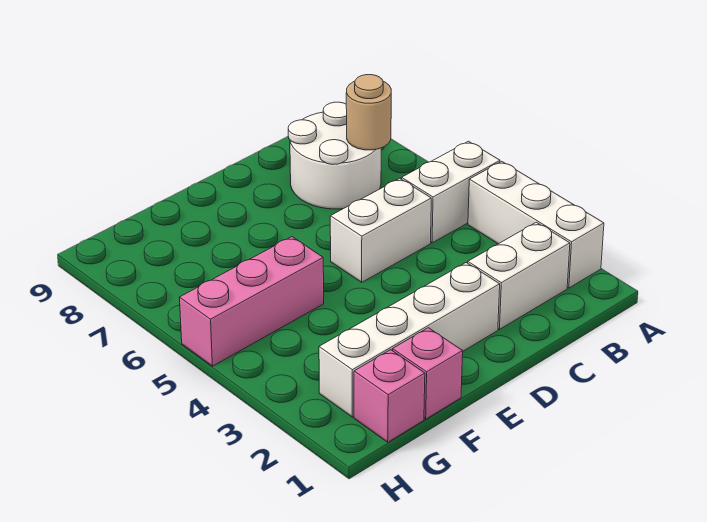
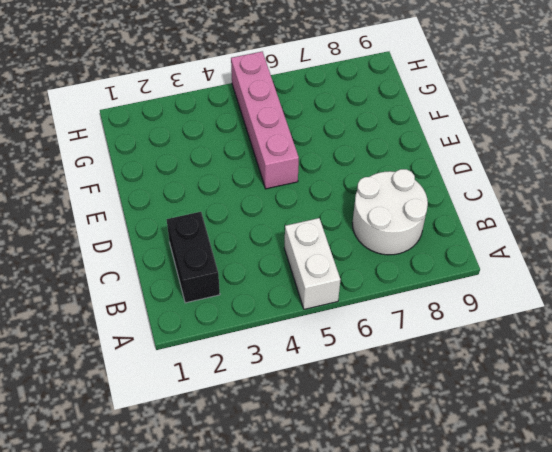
black 1x2 brick [167,212,220,303] -> white 1x2 brick [468,222,570,329]
pink 1x4 brick [231,52,299,189] -> pink 1x3 brick [179,237,324,366]
none -> white 1x3 brick [468,161,604,288]
none -> white 1x2 brick [330,178,431,282]

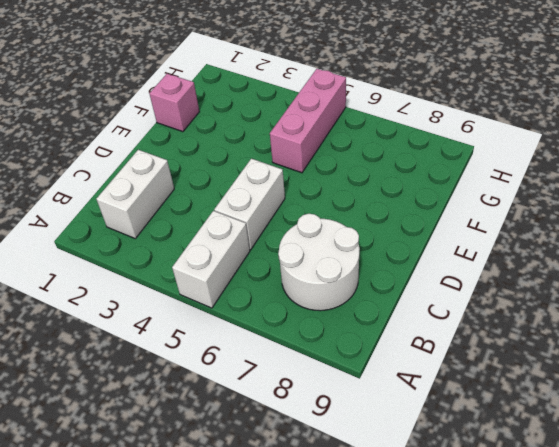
none -> white 1x3 brick [468,161,604,288]
none -> white 1x4 brick [319,263,500,417]

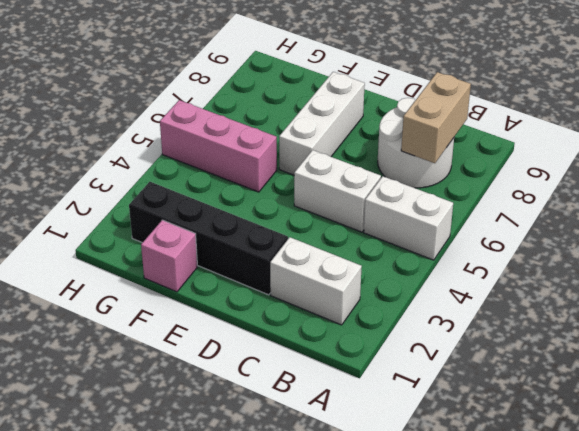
tan 1x2 brick [401,72,471,163] -> tan 1x1 round brick [346,75,391,150]
black 1x4 brick [129,182,288,295] -> white 1x4 brick [319,263,500,417]
white 1x3 brick [279,72,365,175] -> white 1x3 brick moved to [468,161,604,288]
none -> pink 1x1 brick [354,350,425,442]

